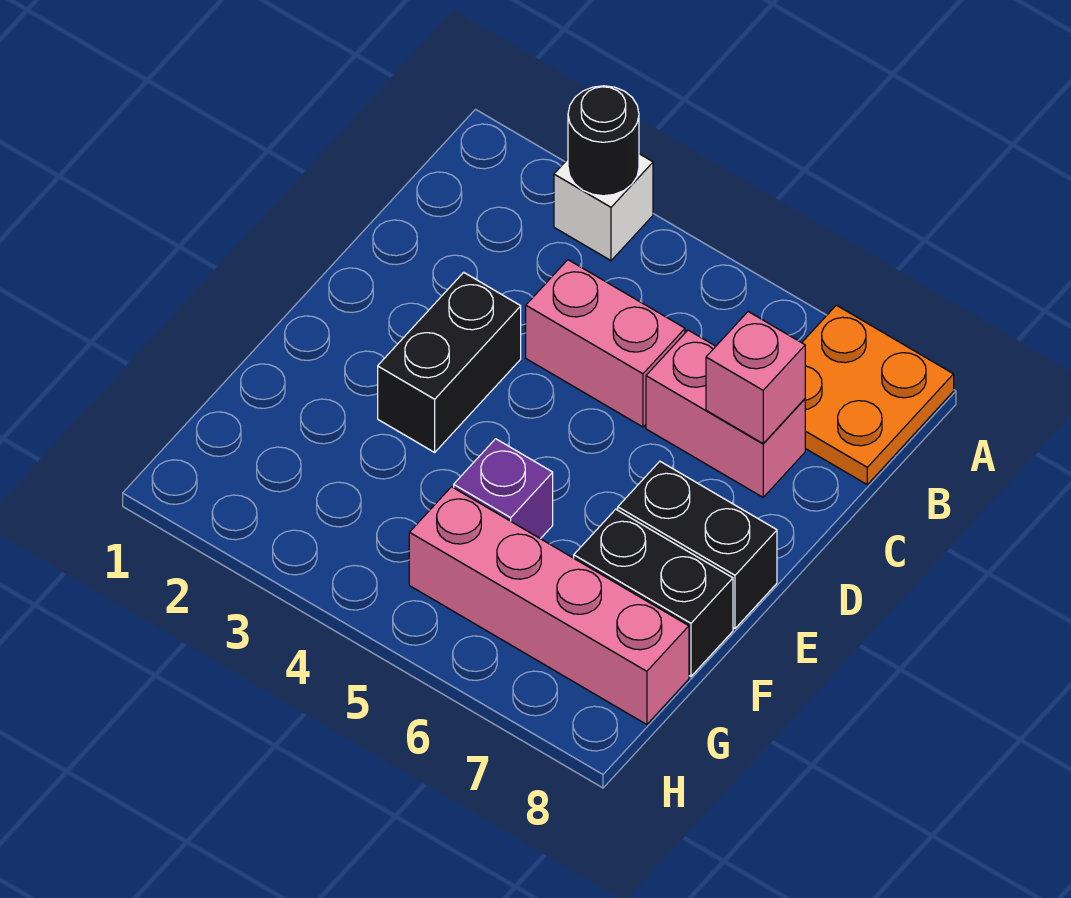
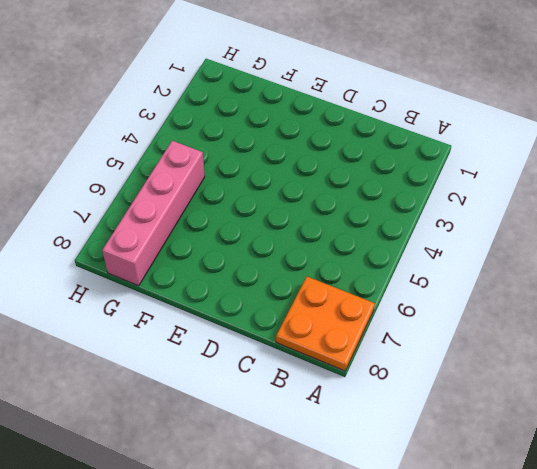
none -> white 1x1 brick [554,154,653,260]
none -> pink 1x2 brick [526,260,685,427]

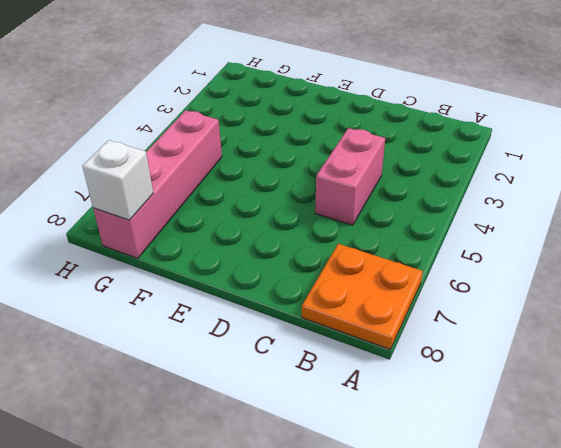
white 1x1 brick [82,140,153,220] -> white 1x1 brick moved to [554,154,653,260]
none -> pink 1x2 brick [646,330,805,497]
none -> black 1x2 brick [378,272,521,452]

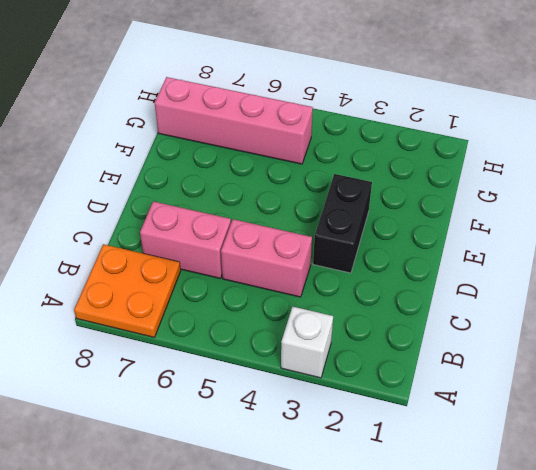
none -> black 1x2 brick [618,461,777,628]
none -> purple 1x1 brick [454,439,553,539]

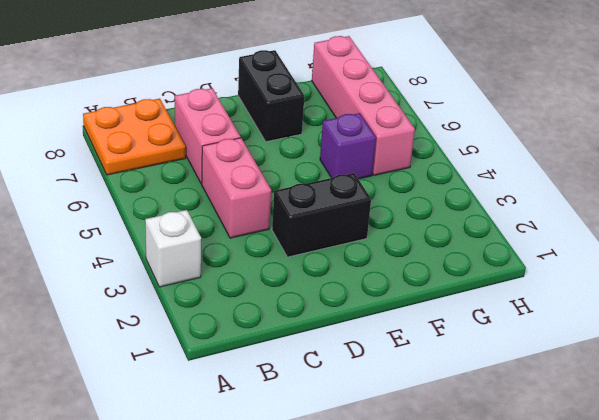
none -> black 1x2 brick [574,509,733,677]
none -> black 1x1 round brick [568,86,639,196]

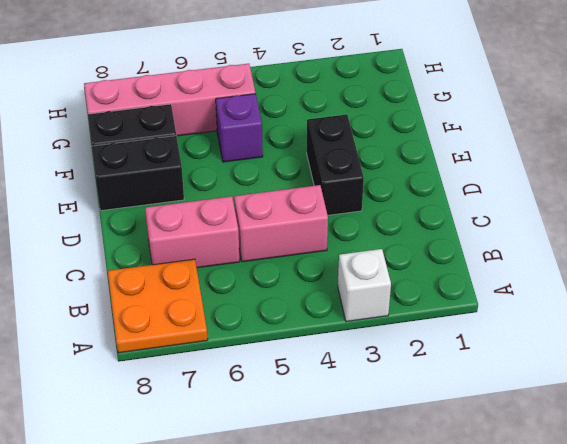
none -> black 1x1 round brick [568,86,639,196]
none -> pink 1x1 brick [706,312,805,444]

